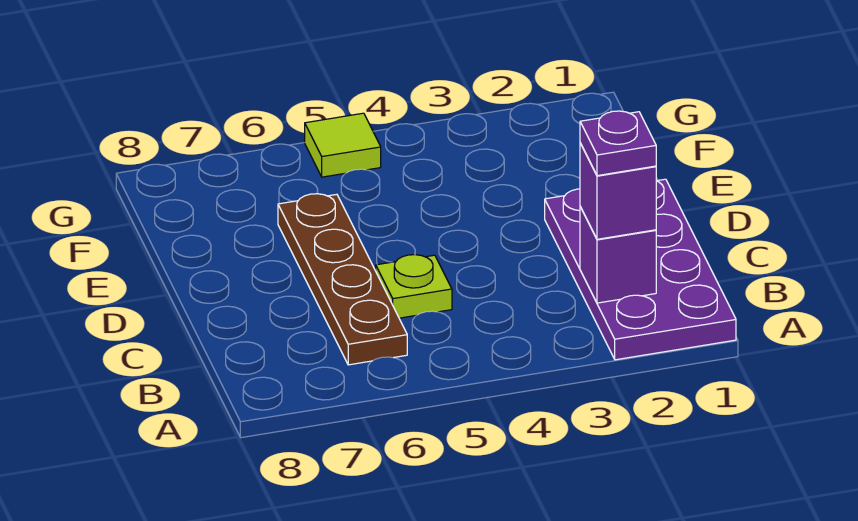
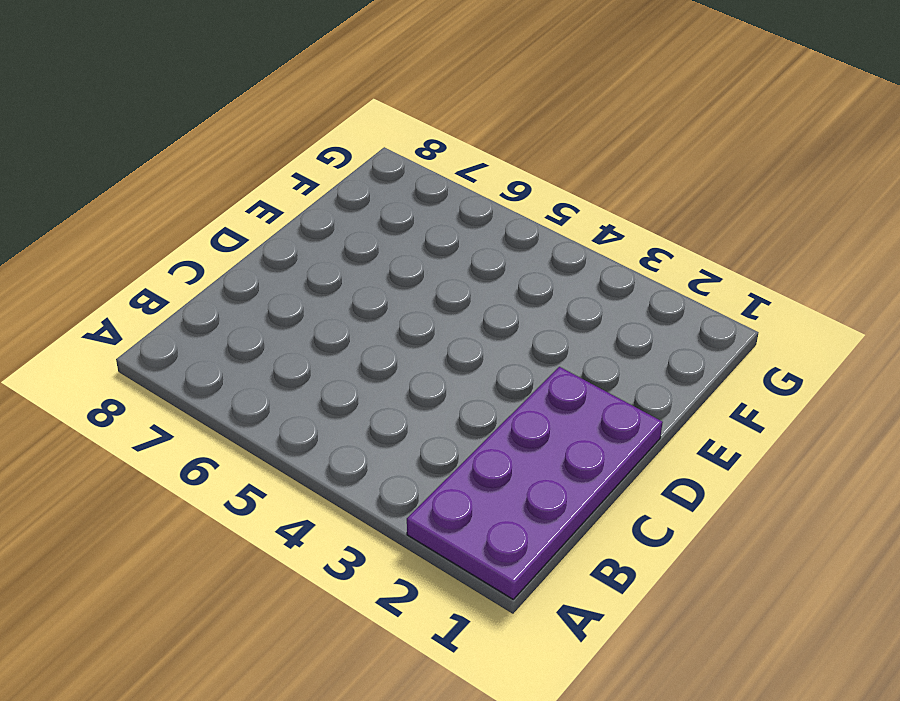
none -> brown 1x4 plate [278,194,407,365]
none -> lime 1x1 plate [376,255,452,318]

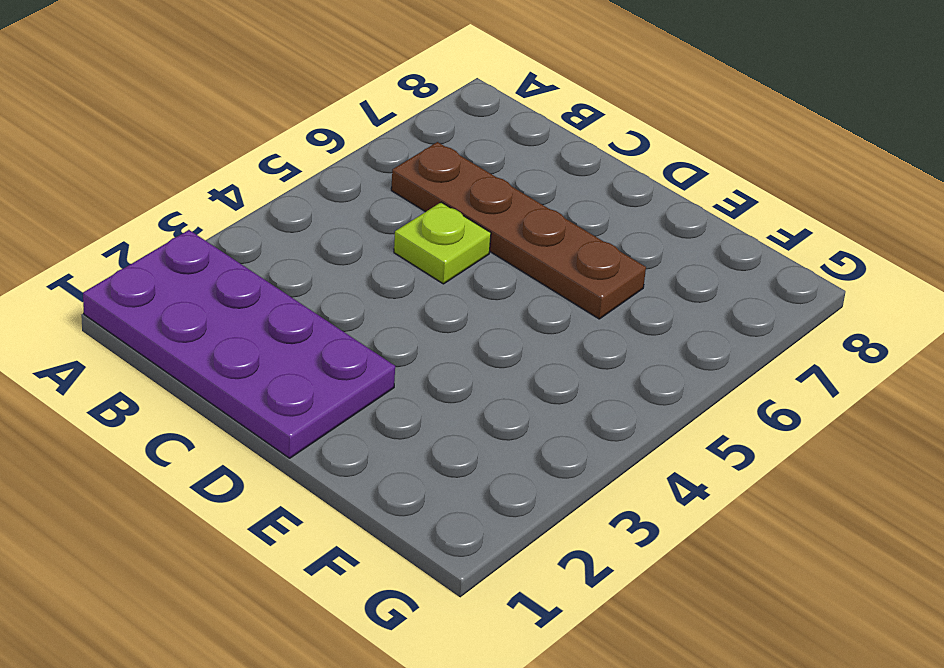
none -> lime 1x1 tile [305,113,381,177]
none -> purple 1x1 brick [580,207,656,303]

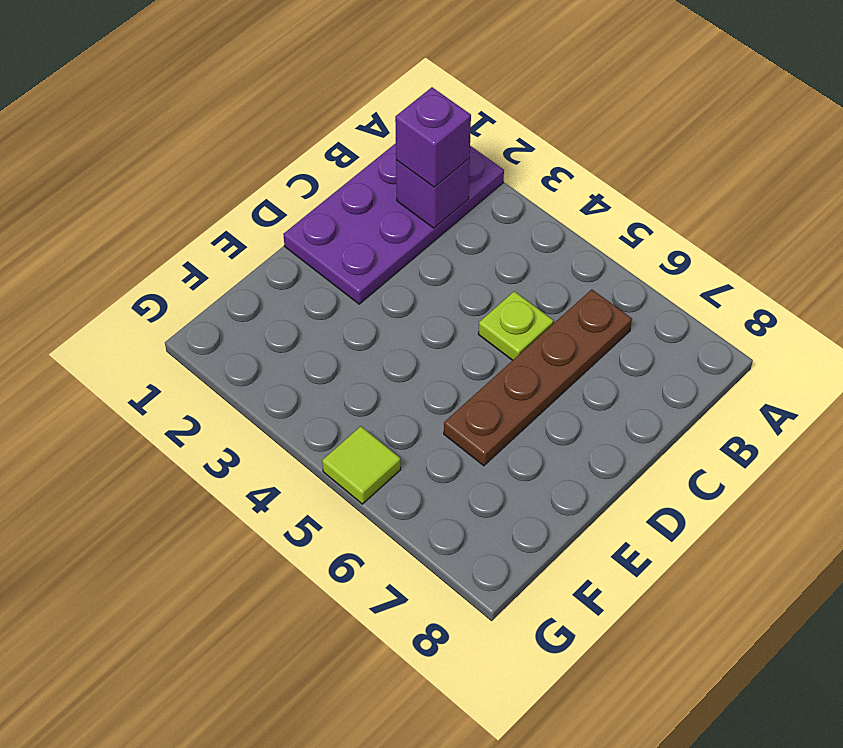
none -> purple 1x1 plate [580,111,656,176]

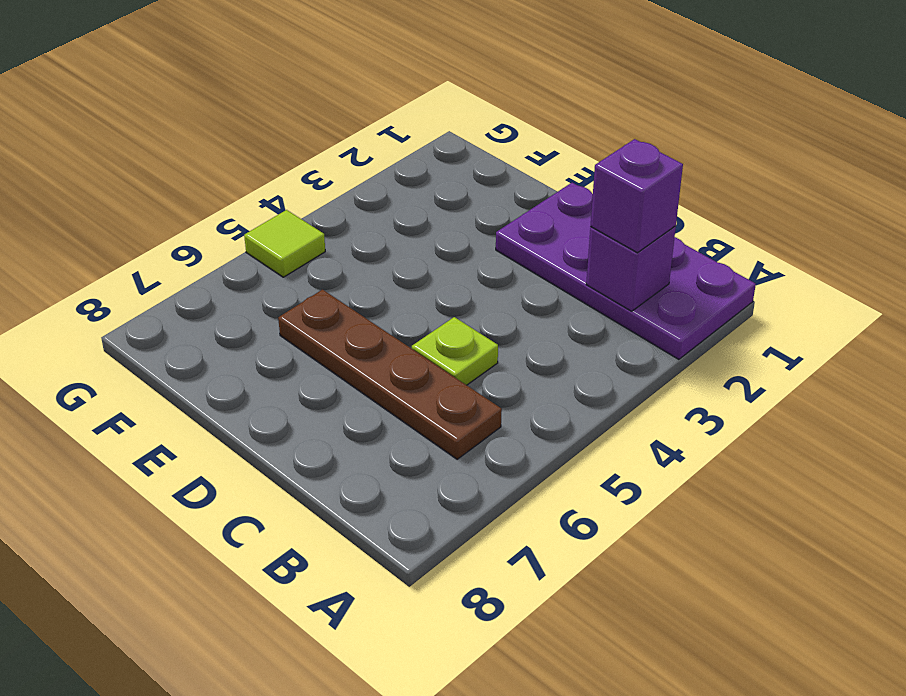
none -> purple 1x1 plate [580,111,656,176]

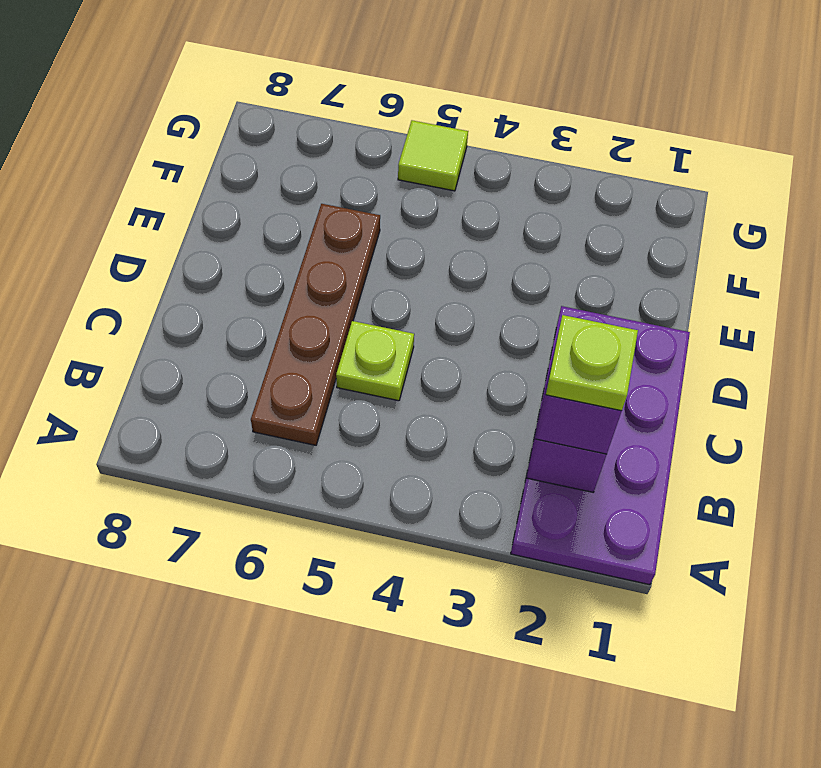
lime 1x1 plate [546,315,638,411] -> purple 1x1 plate [580,111,656,176]

